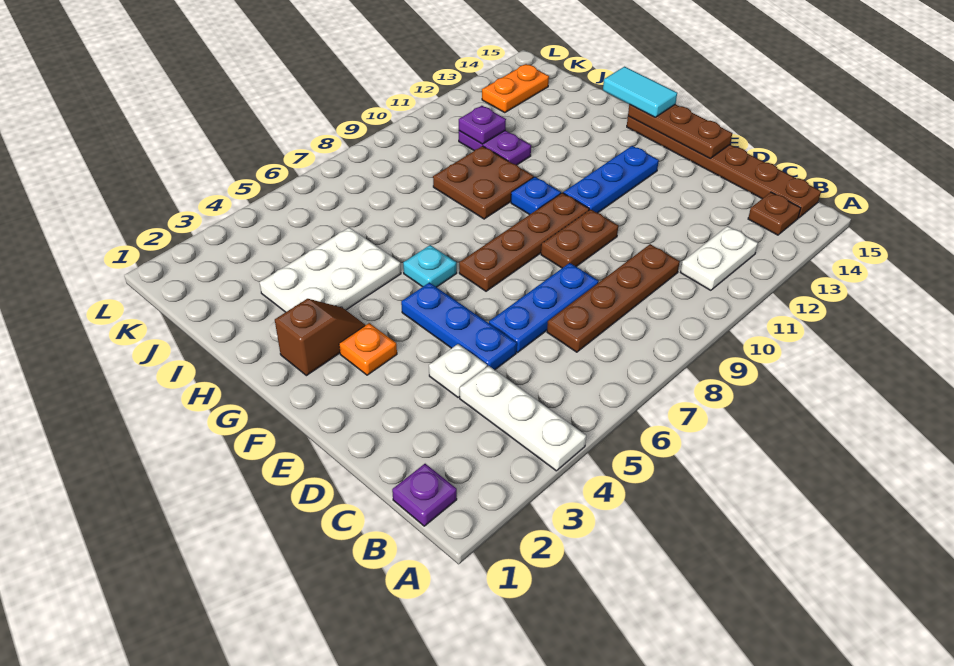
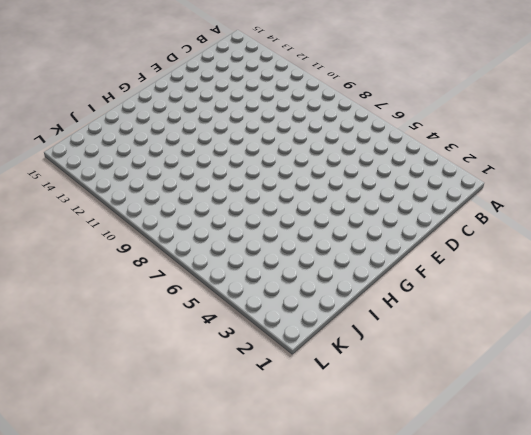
none -> white 1x3 plate [460,366,586,471]
none -> purple 1x1 plate [392,464,457,526]
none -> white 1x2 plate [681,226,758,290]

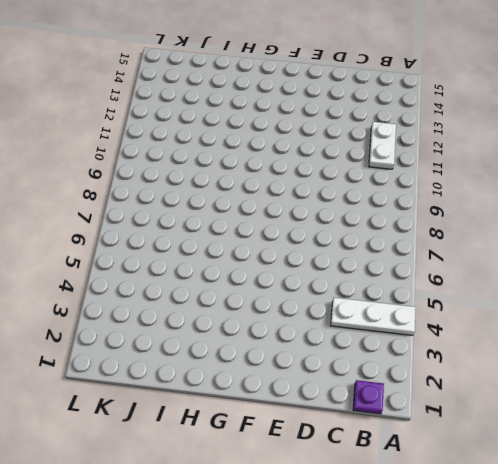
none -> brown 1x1 plate [748,192,801,235]
none -> brown 1x6 plate [627,116,821,218]
none -> brown 1x4 plate [547,244,680,352]

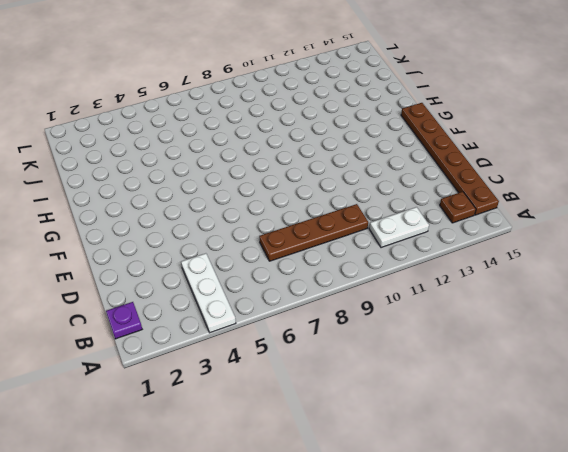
none -> white 1x1 plate [429,344,487,397]
none -> blue 1x3 plate [401,282,517,370]
none -> blue 1x3 plate [489,263,599,352]

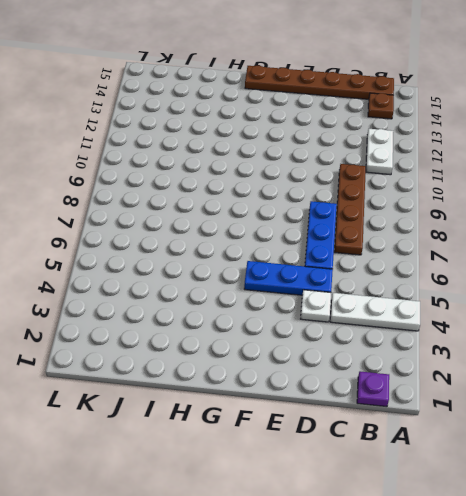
none -> brown 1x2 plate [541,209,618,268]
none -> orange 1x1 plate [339,323,397,375]
none -> brown 1x4 plate [459,193,589,291]

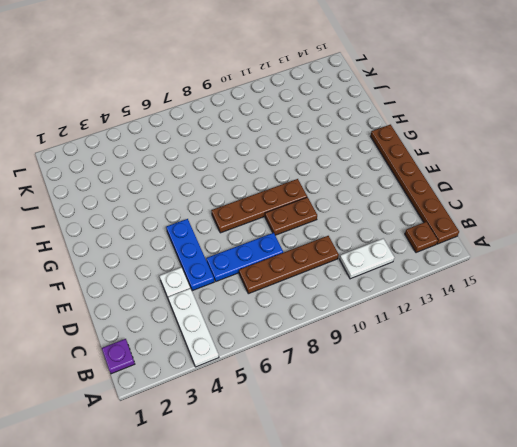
none -> orange 1x1 plate [339,323,397,375]
none -> blue 1x3 plate [563,146,659,213]
none -> brown 1x2 slope [275,299,365,376]

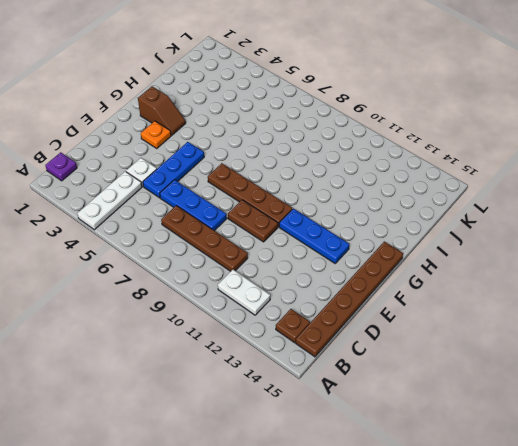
none -> cyan 1x1 plate [403,245,457,287]
none -> blue 1x1 plate [511,177,561,215]
none -> white 2x3 plate [260,227,401,312]

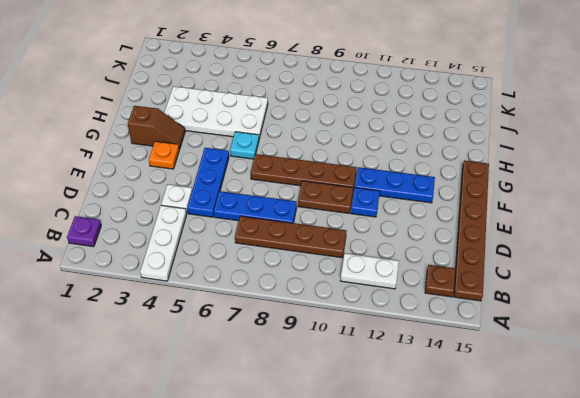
blue 1x1 plate [351,188,380,217] -> blue 1x1 plate moved to [511,177,561,215]
white 2x4 plate [164,86,268,139] -> white 2x3 plate [260,227,401,312]
none -> brown 2x2 plate [433,146,534,219]
none -> purple 1x2 plate [459,130,531,165]
none -> orange 1x2 plate [482,64,549,113]

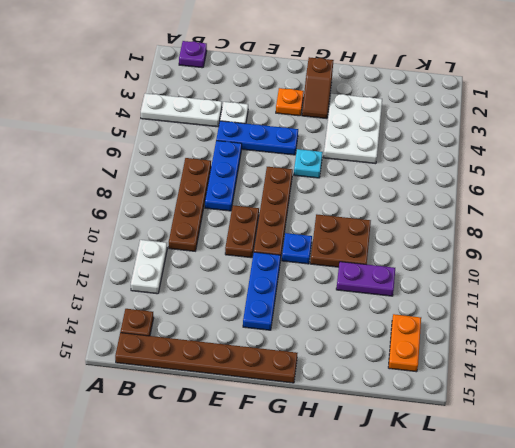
none -> brown 1x3 plate [628,104,732,158]
none -> purple 1x1 plate [459,106,506,144]
none -> cyan 1x2 tile [603,67,677,117]

